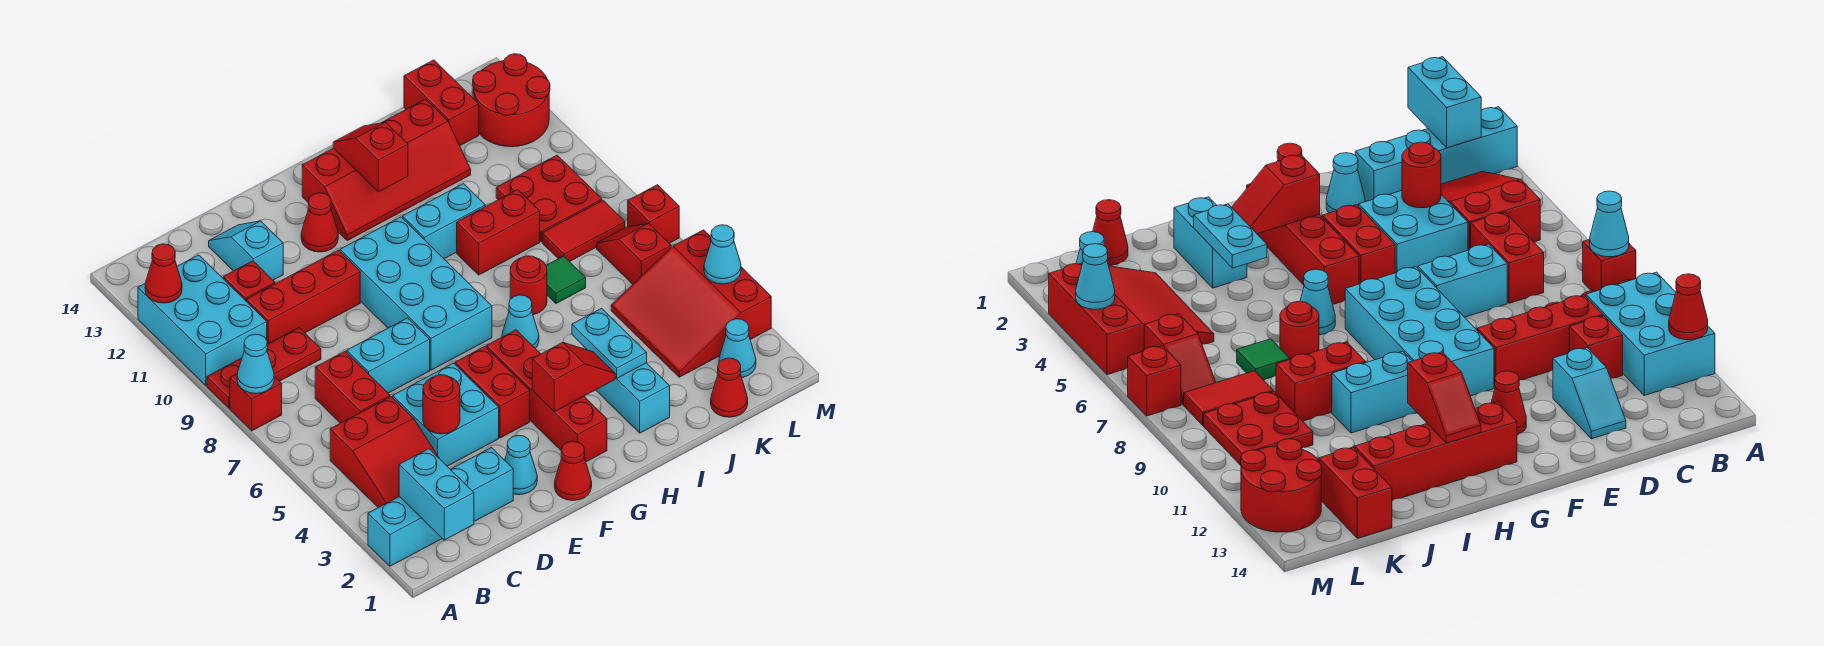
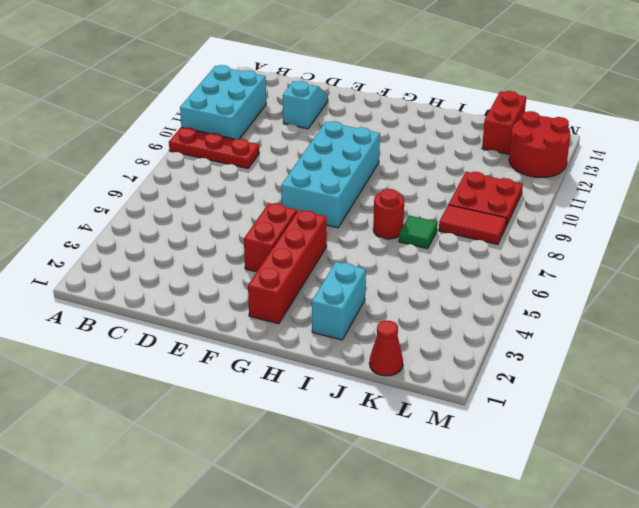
none -> cyan 1x4 brick [368,448,513,566]
none -> red 1x1 brick [230,374,282,431]
none -> red 2x3 slope [330,397,439,508]
none -> red 1x2 brick [315,351,390,423]

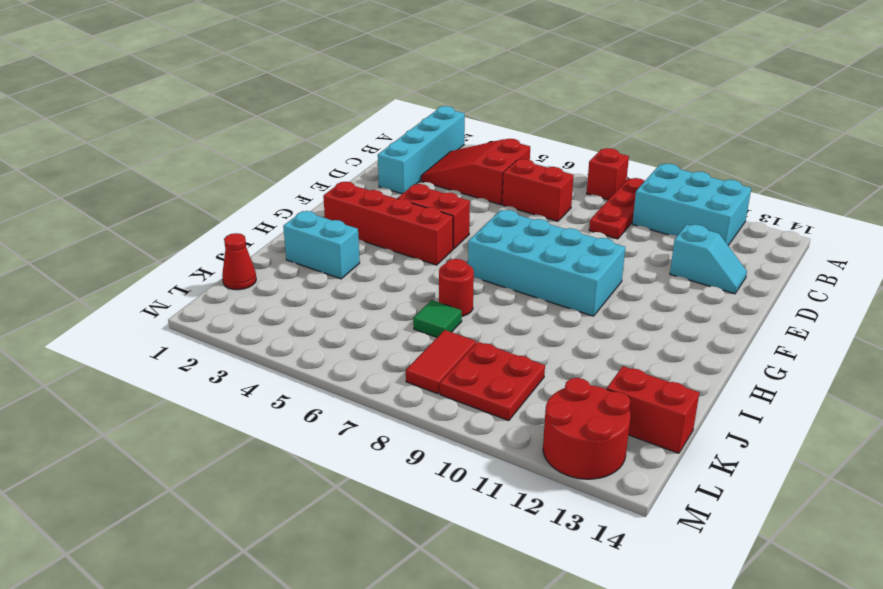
none -> red 1x3 brick [246,250,360,344]
none -> red 1x1 brick [223,261,275,301]
none -> cyan 2x2 brick [393,363,499,466]
none -> cyan 1x2 brick [347,318,430,393]

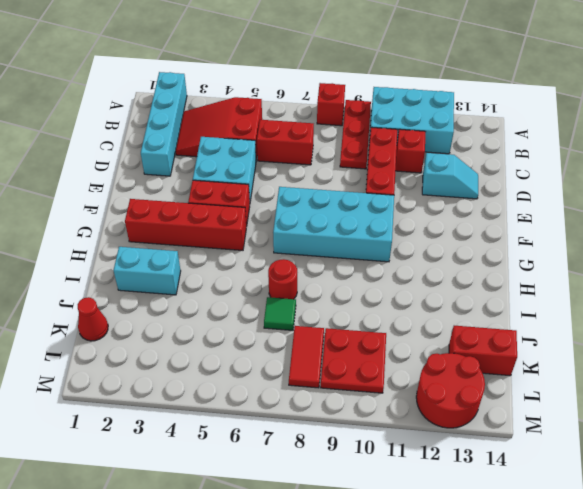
none -> cyan 1x2 brick [347,318,430,393]
none -> cyan 1x1 cone [505,435,537,495]
none -> red 1x1 cone [555,441,592,501]
none -> red 1x1 cone [301,193,338,252]

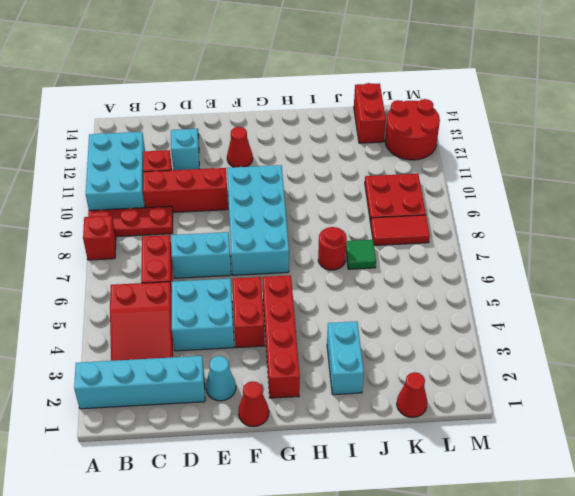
none -> red 2x4 slope [302,99,471,241]
none -> cyan 1x1 cone [502,295,539,349]
none -> cyan 1x2 brick [403,184,485,259]
none -> red 1x2 brick [457,190,540,275]

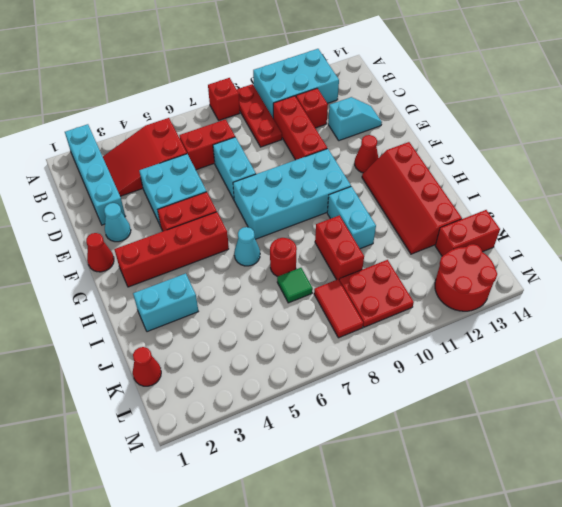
none -> red 3x3 slope [611,230,771,377]
none -> cyan 1x1 cone [719,319,756,378]
none -> red 1x2 slope [597,223,671,284]
none -> red 1x1 brick [628,185,679,243]

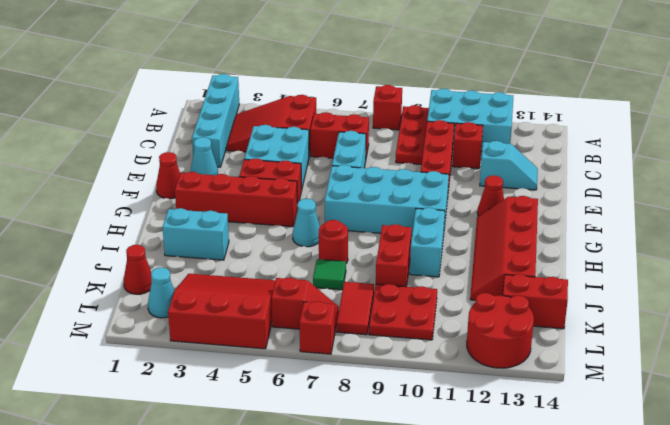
none -> cyan 1x1 cone [237,334,274,393]
none -> red 1x1 cone [145,244,182,303]
none -> cyan 1x2 brick [399,449,474,540]
none -> red 1x1 round brick [423,375,460,434]

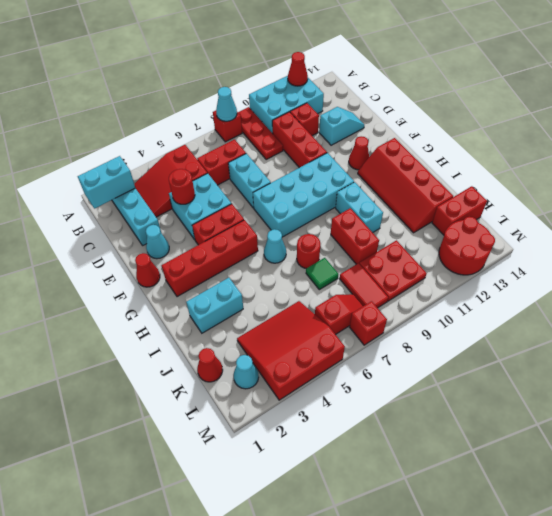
none -> red 1x2 slope [532,343,615,412]
none -> red 1x2 slope [333,122,408,192]
none -> cyan 1x2 plate [572,309,647,378]
none -> cyan 1x1 cone [704,225,741,284]

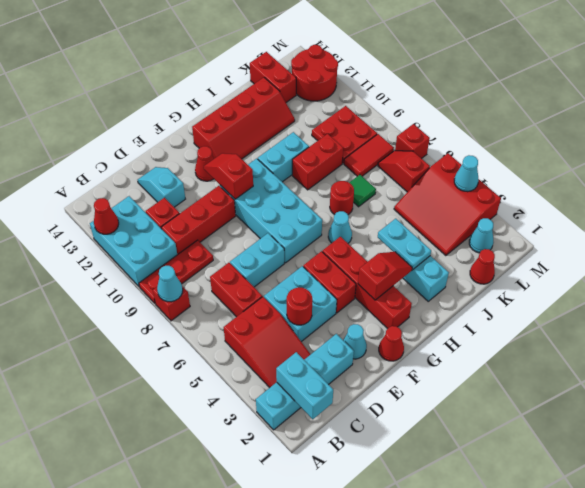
red 1x2 slope [204,153,253,199] -> red 1x2 slope moved to [333,122,408,192]

